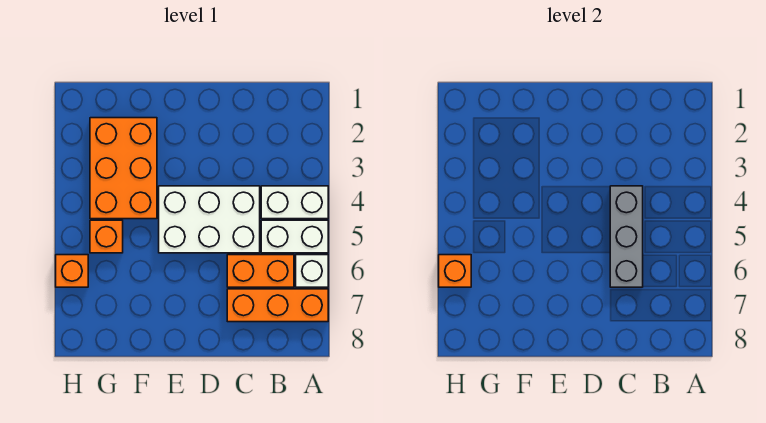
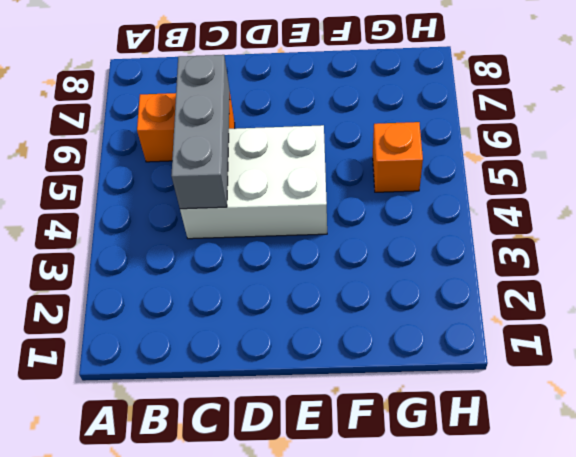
none -> white 1x2 brick [261,186,328,219]
none -> white 1x2 brick [261,220,328,253]

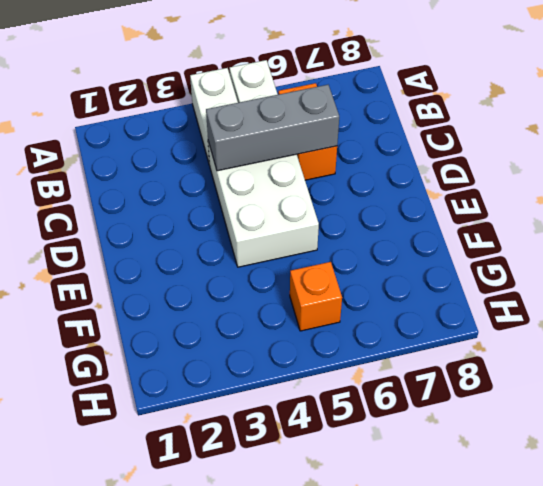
none -> white 1x1 brick [296,255,328,287]
none -> orange 1x3 brick [227,289,328,322]

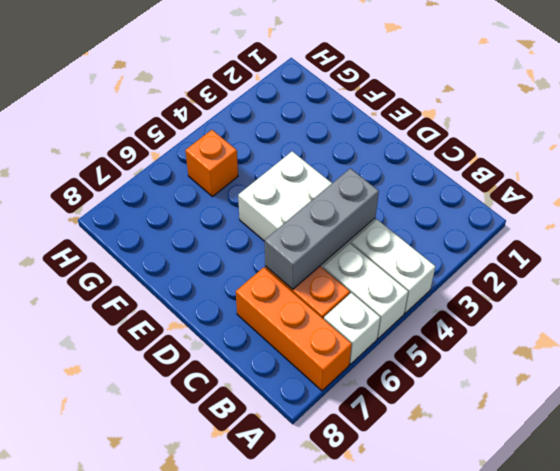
none -> orange 2x3 brick [90,118,157,219]
none -> orange 1x1 brick [56,255,88,287]

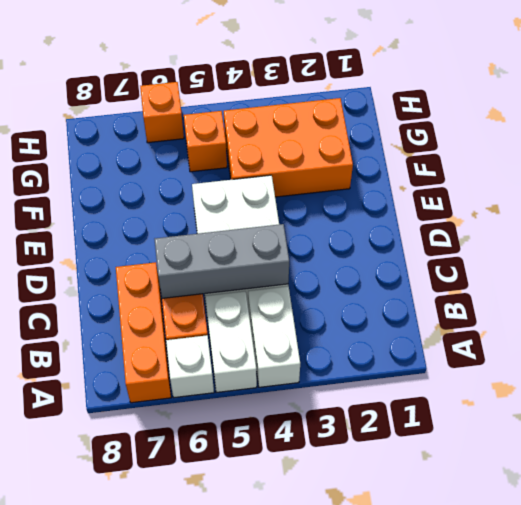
none -> orange 1x1 brick [439,255,471,287]

